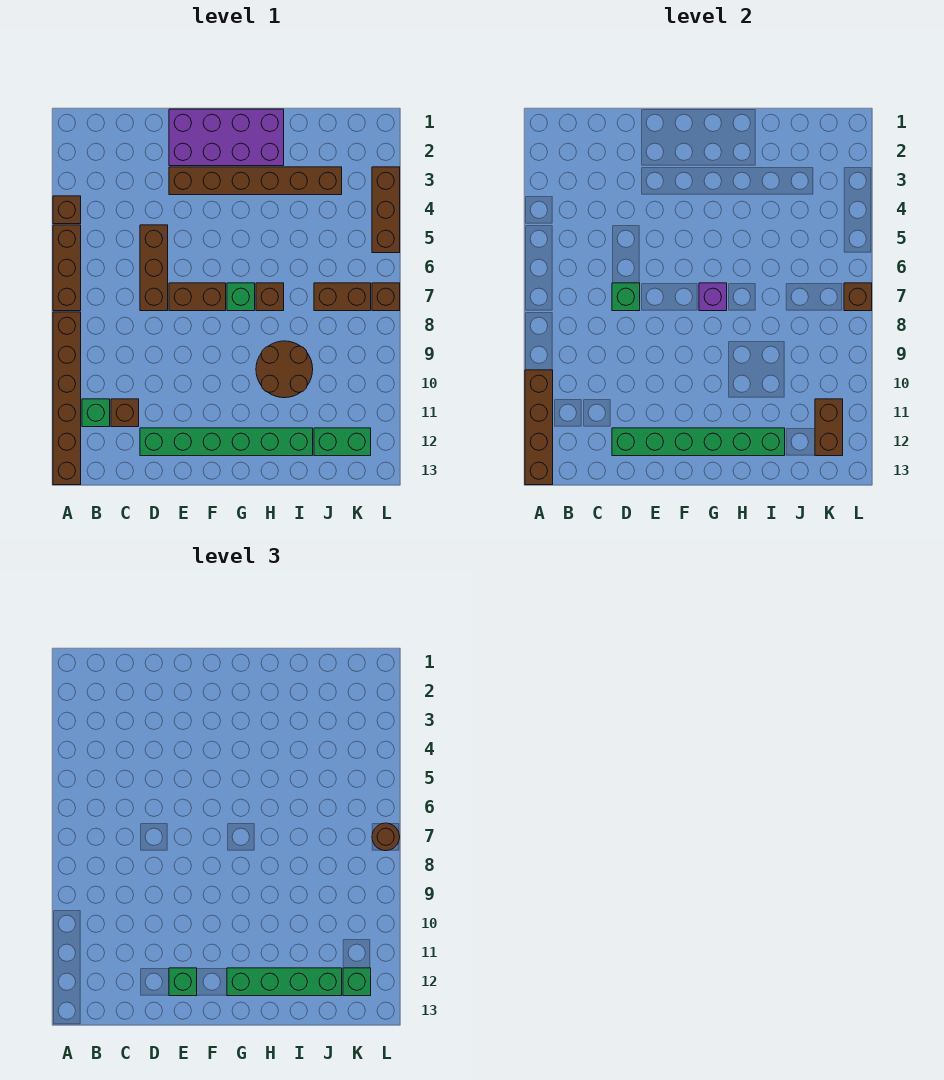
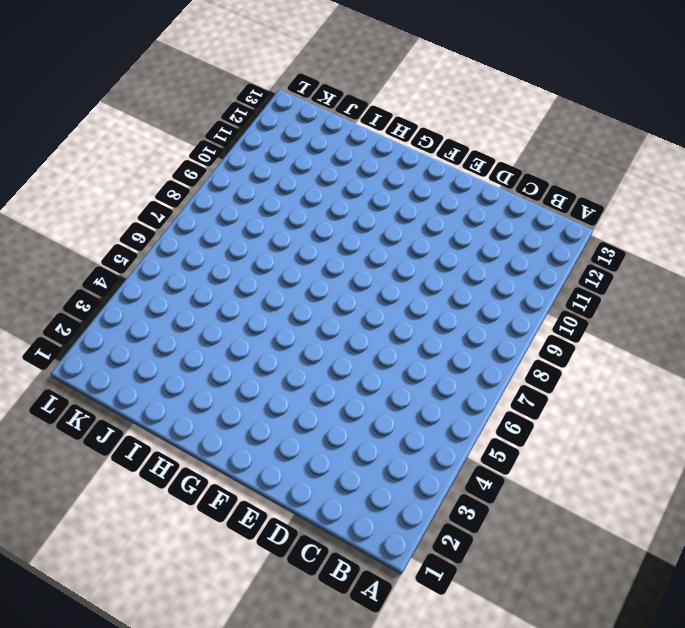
none -> brown 1x1 brick [53,196,81,224]
none -> brown 1x3 brick [53,225,81,311]
none -> brown 1x6 brick [53,312,81,485]

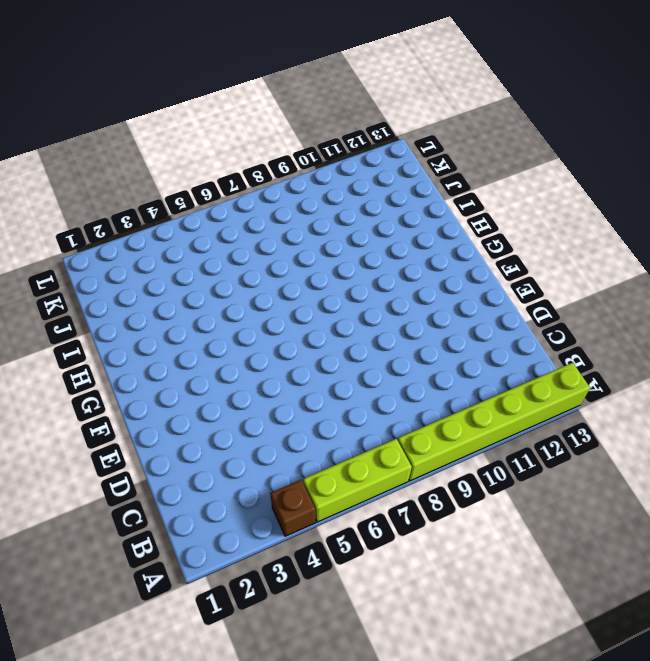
lime 1x3 brick [303,439,412,522] -> brown 1x3 brick [53,225,81,311]
lime 1x6 brick [398,363,590,481] -> brown 1x6 brick [53,312,81,485]
none -> green 1x1 brick [82,399,110,427]
none -> brown 1x1 brick [111,399,139,427]
none -> brown 1x3 brick [140,225,168,311]

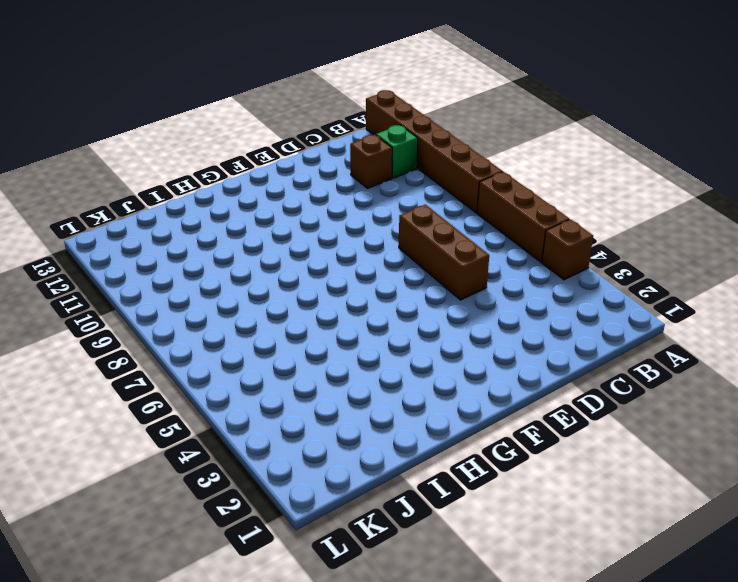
none -> green 1x6 brick [140,428,313,456]
none -> purple 2x4 brick [169,109,284,166]
none -> brown 1x6 brick [169,167,342,195]

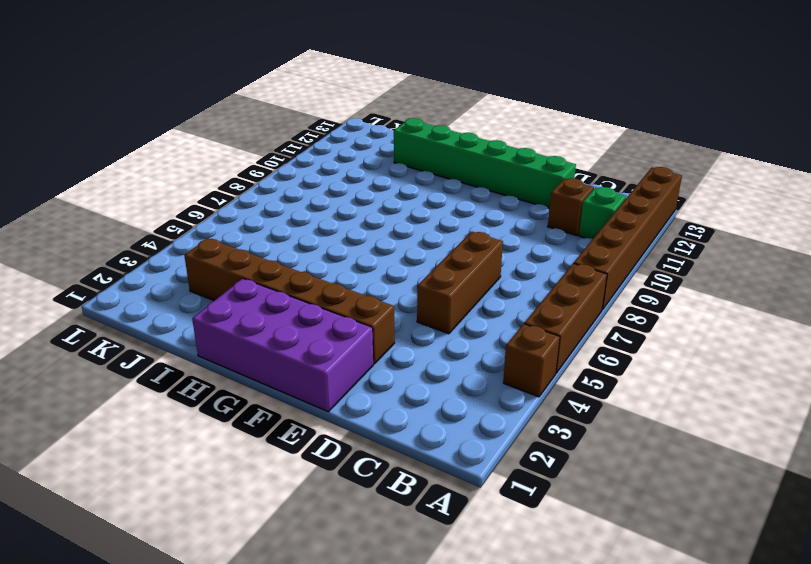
none -> brown 1x2 brick [169,283,226,311]
none -> green 1x1 brick [227,283,255,311]
none -> brown 1x1 brick [256,283,284,311]

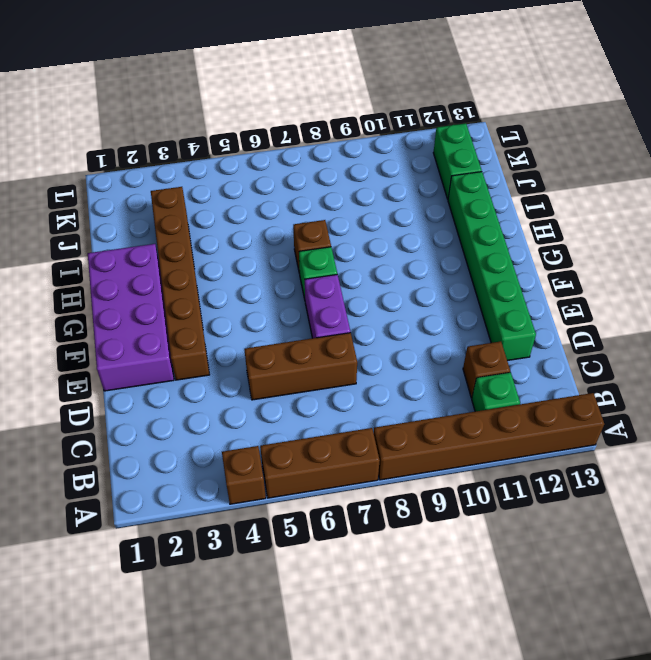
purple 1x2 brick [305,274,350,338] -> brown 1x2 brick [169,283,226,311]
none -> brown 2x2 round brick [256,341,313,398]
none -> brown 1x2 brick [314,283,371,311]
none -> brown 1x3 brick [372,167,400,253]

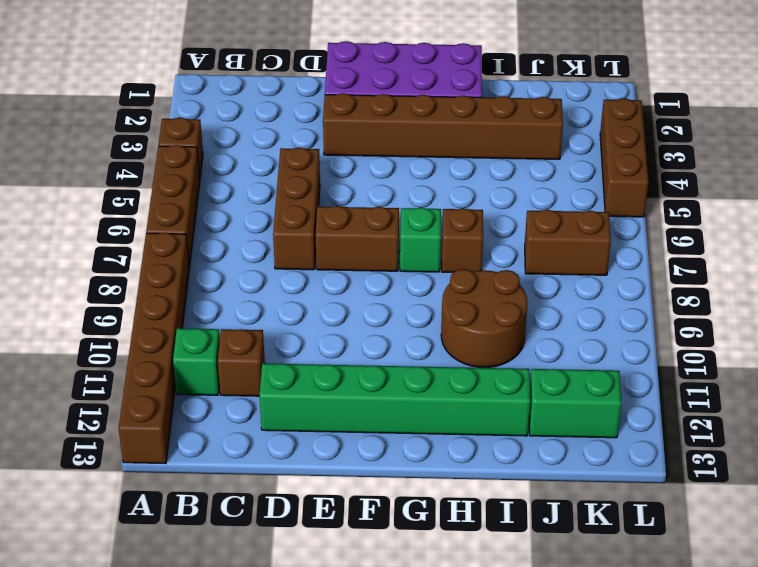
none -> brown 1x1 brick [372,283,400,311]
none -> brown 1x4 brick [525,370,553,485]
none -> green 1x1 brick [612,283,640,311]

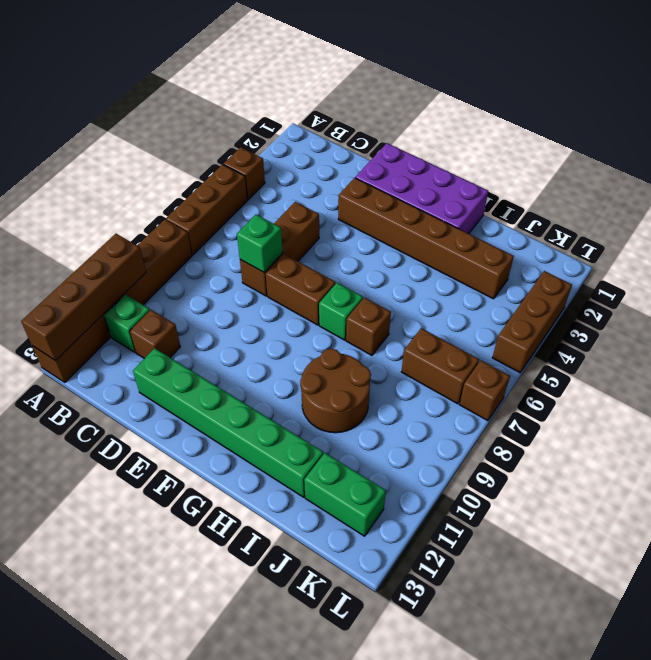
none -> green 1x6 brick [612,428,785,456]
none -> purple 1x1 brick [699,283,727,311]
none -> brown 1x2 brick [815,399,843,456]

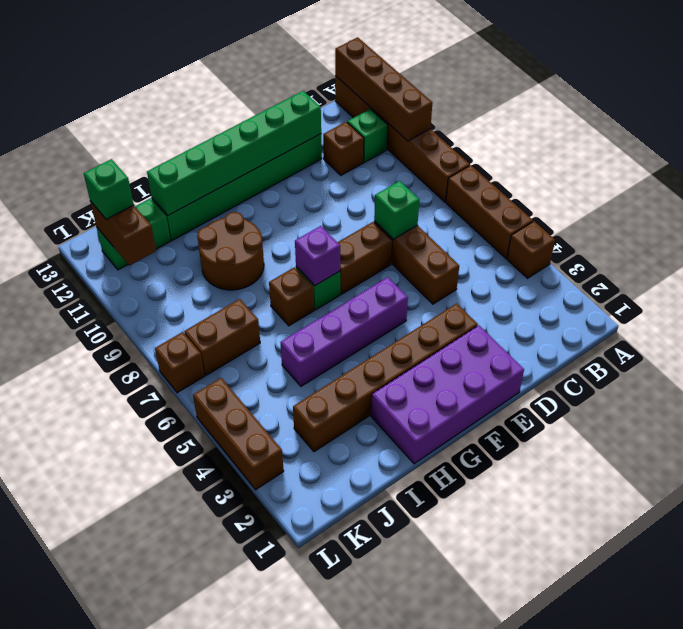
purple 1x4 brick [280,277,408,386] -> none
none -> brown 1x1 brick [844,283,872,311]
none -> green 1x1 brick [169,968,197,996]
none -> green 1x4 brick [227,968,342,996]

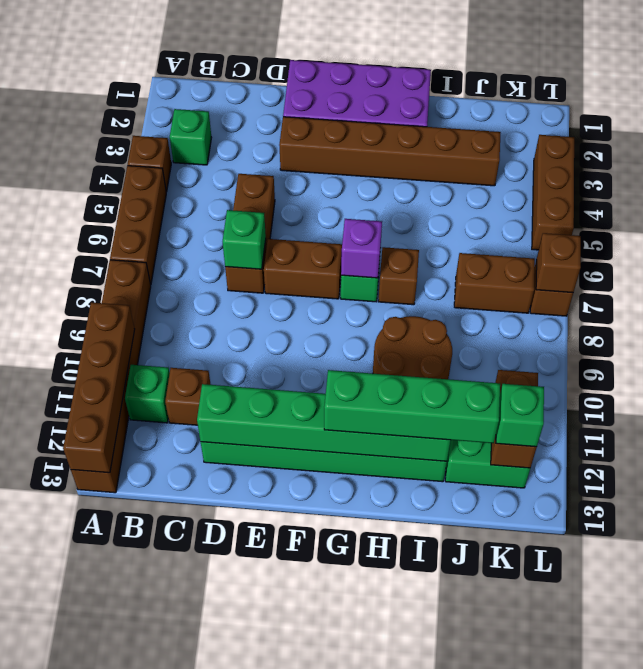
green 1x1 brick [170,109,212,165] -> green 1x1 brick moved to [169,968,197,996]
none -> brown 1x1 round brick [372,823,400,851]

